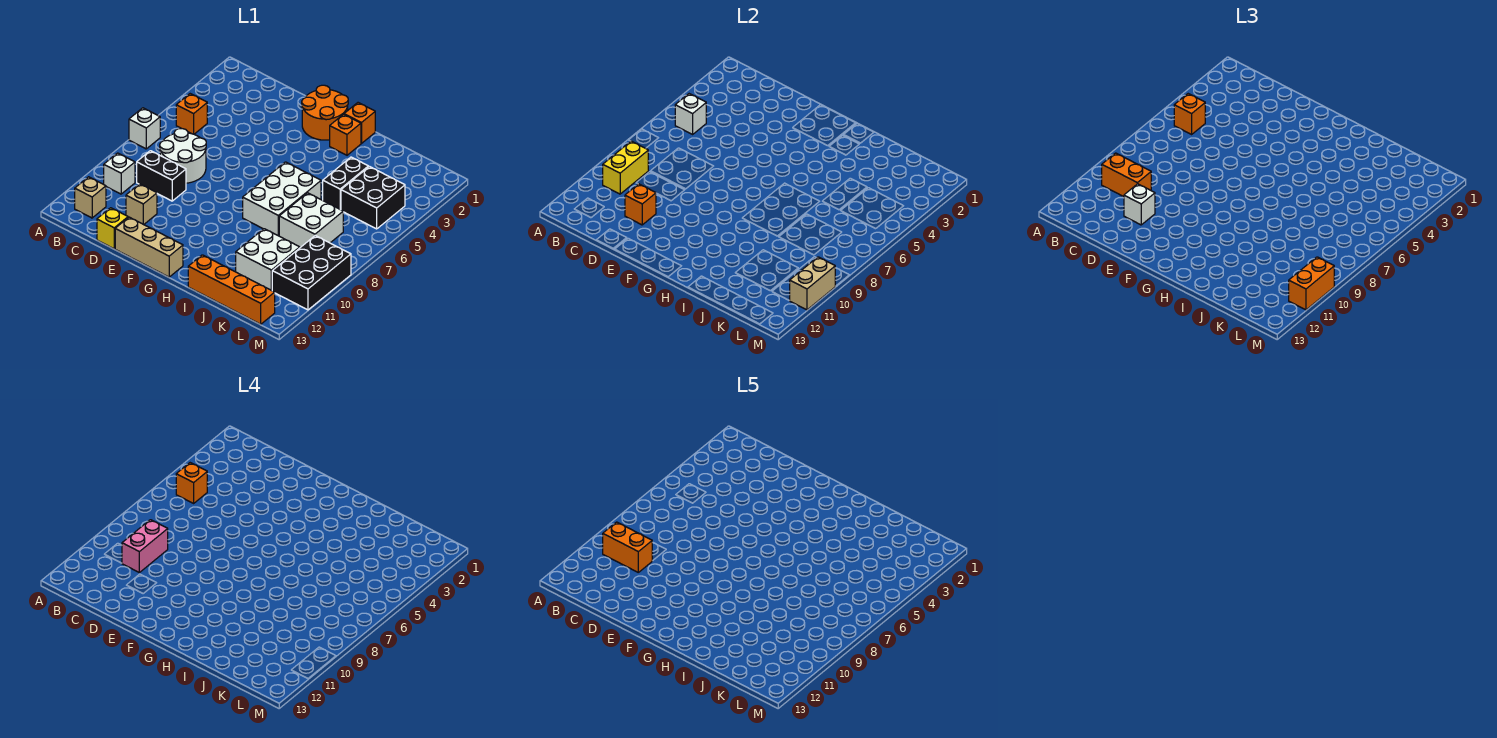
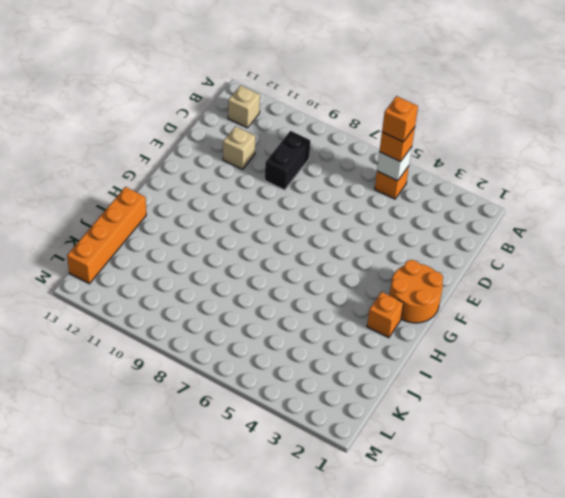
none -> white 1x1 brick [129,108,160,149]
none -> white 1x1 brick [104,153,135,194]
none -> white 2x2 round brick [160,129,206,183]
none -> yellow 1x1 brick [97,208,128,249]

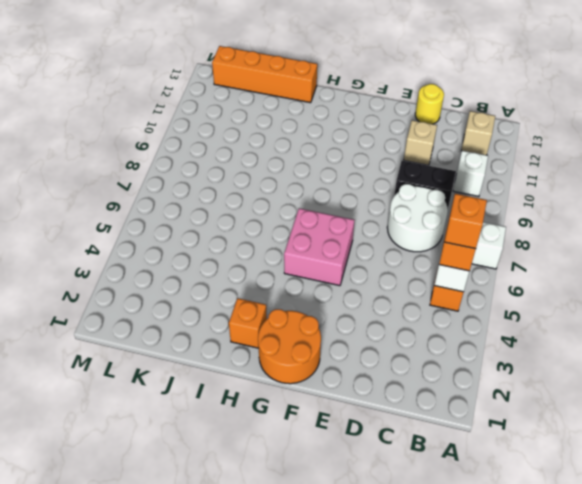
yellow 1x1 round brick [415,84,444,124] -> yellow 1x1 brick [97,208,128,249]
pink 2x2 brick [284,208,355,286] -> none
none -> tan 1x3 brick [115,217,183,277]
none -> orange 1x1 brick [344,103,375,143]
none -> white 2x3 brick [243,162,321,236]
none -> black 1x2 brick [323,157,368,210]

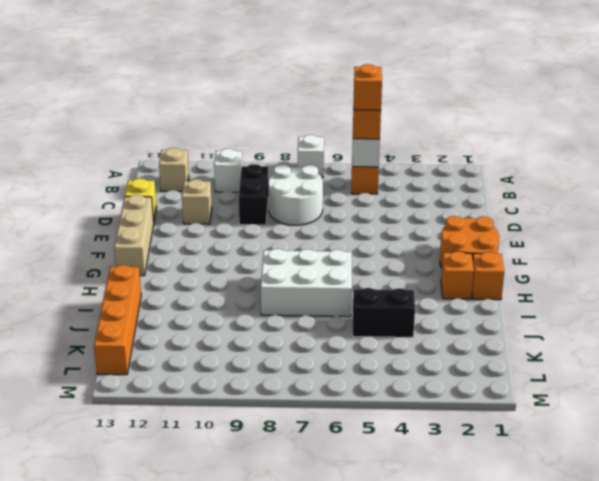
none -> white 2x2 brick [279,193,343,247]
none -> white 2x2 brick [236,229,300,291]
none -> black 2x2 brick [341,167,405,229]
none -> black 2x3 brick [272,236,351,310]

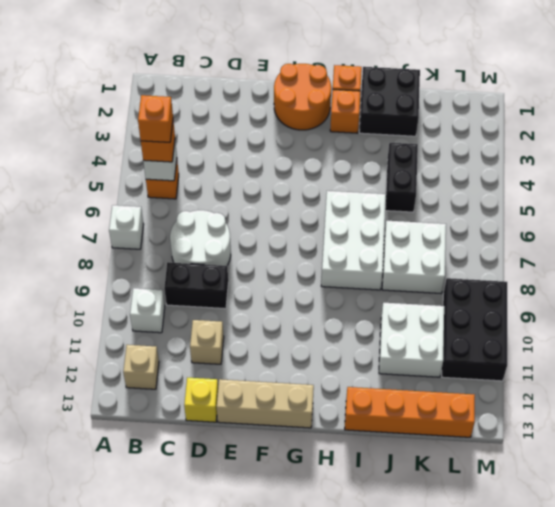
black 2x2 brick [359,67,420,136] -> black 2x2 brick moved to [341,167,405,229]
none -> yellow 1x2 brick [603,141,648,194]
none -> orange 1x1 brick [625,184,656,225]
none -> tan 1x2 brick [790,257,835,310]
none -> orange 1x2 brick [1102,153,1151,197]

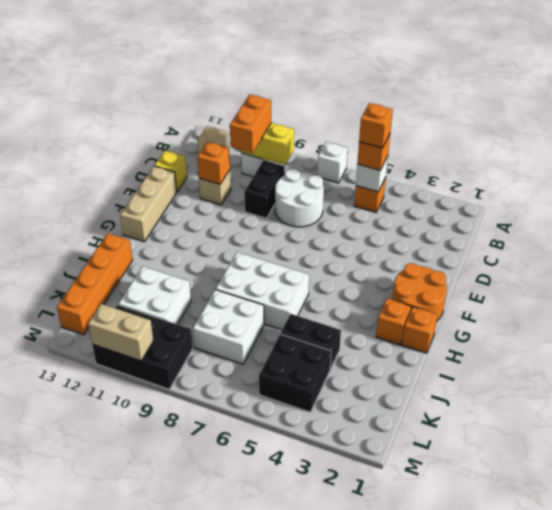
none -> white 1x1 brick [1124,184,1155,225]
none -> orange 1x2 brick [1289,257,1334,310]
none -> pink 1x2 brick [122,520,168,572]
none -> orange 1x2 brick [603,522,653,572]

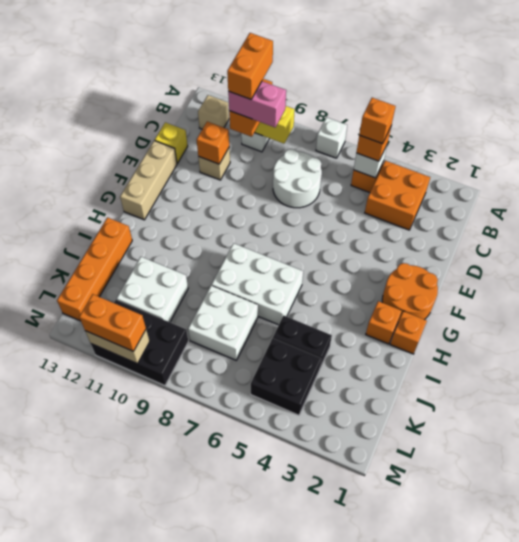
orange 2x2 brick [365,161,430,230] -> none
none -> black 1x2 brick [137,151,186,201]
none -> white 1x1 brick [1124,184,1155,225]

